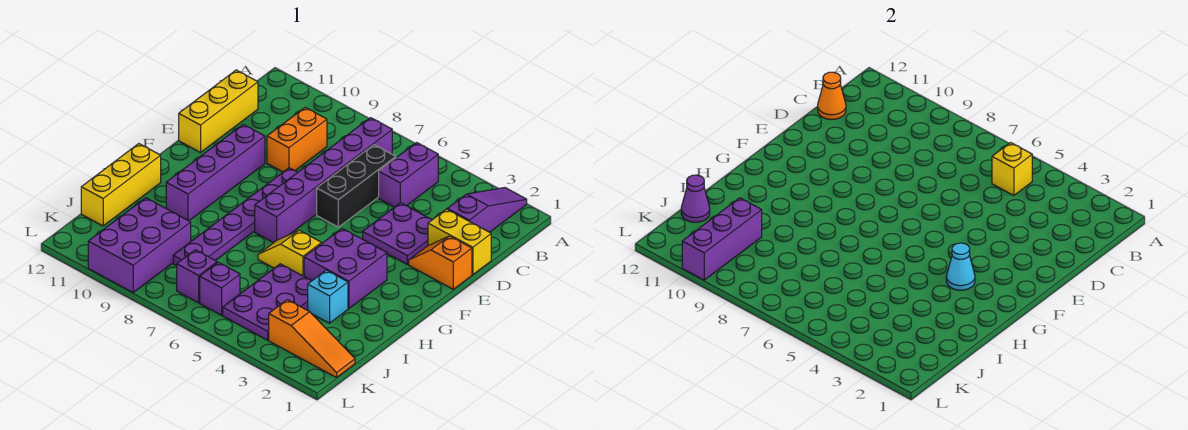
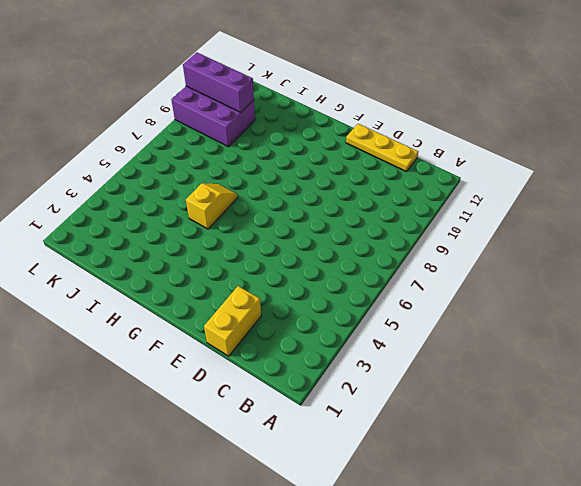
yellow 1x3 plate [346,124,418,172] -> yellow 1x3 brick [179,70,258,152]
none -> purple 1x3 slope [447,188,527,232]
none -> purple 1x2 brick [379,143,438,207]
none -> purple 1x6 brick [255,118,392,243]

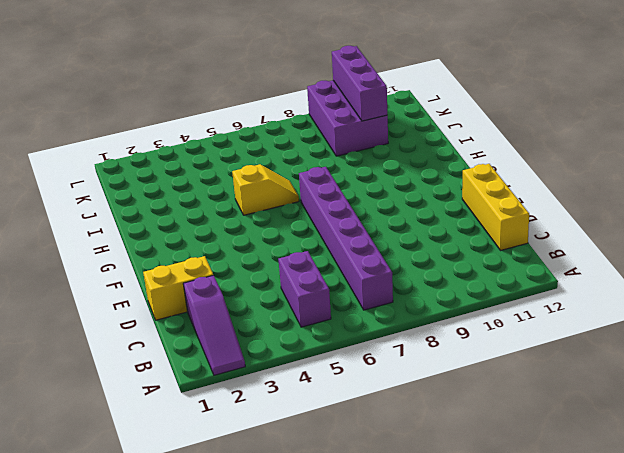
none -> black 1x3 brick [317,145,396,227]
none -> orange 1x2 brick [267,107,327,172]
none -> purple 2x2 plate [363,203,432,264]

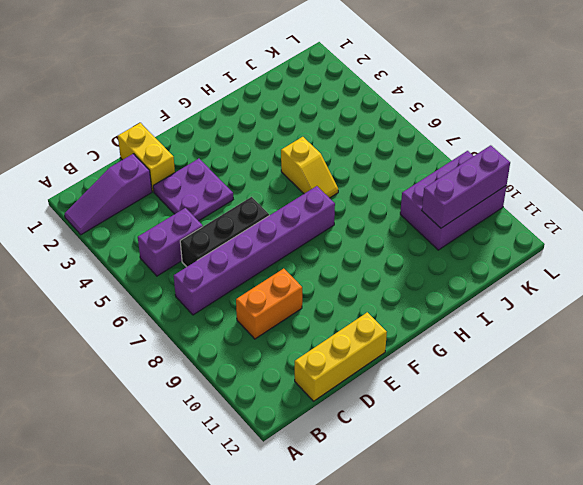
none -> orange 1x2 slope [409,236,472,289]
none -> purple 1x6 plate [173,168,298,266]
none -> purple 1x4 brick [166,124,265,221]

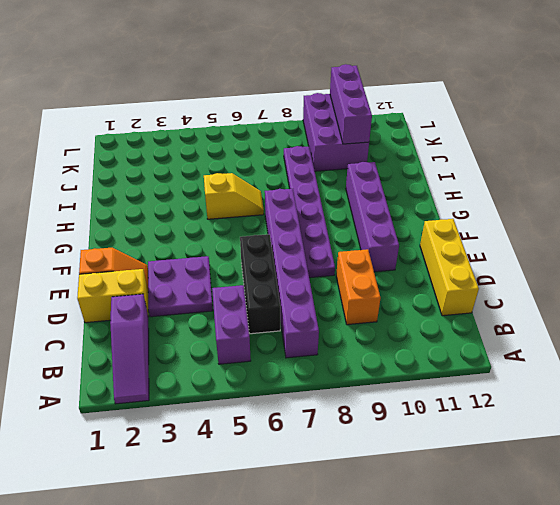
none -> purple 2x2 brick [304,228,387,309]
none -> yellow 1x3 brick [81,144,161,226]
none -> cyan 1x1 brick [308,270,348,323]

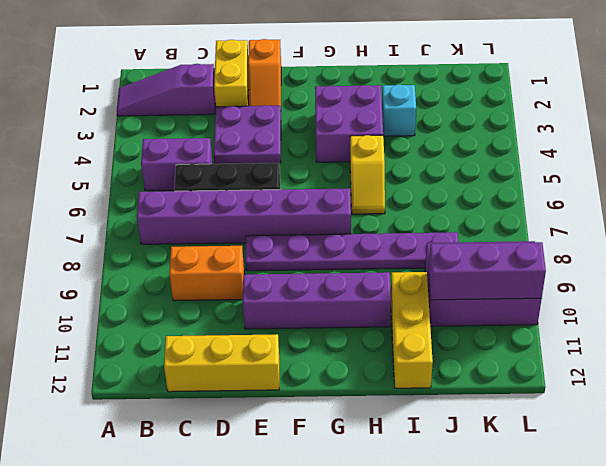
yellow 1x3 brick [391,272,433,388] -> yellow 1x3 brick turned to [81,144,161,226]
none -> purple 2x3 plate [223,264,311,340]
none -> orange 1x3 slope [269,300,355,378]
none -> purple 1x1 brick [200,262,240,315]

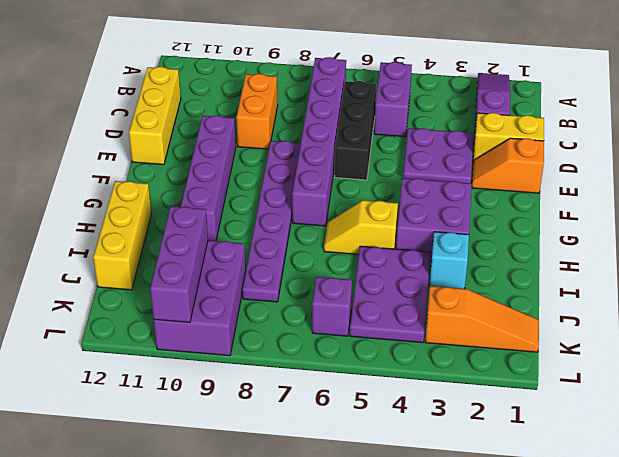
none -> purple 1x1 brick [177,250,217,303]
none -> yellow 1x1 brick [992,143,1032,196]
none -> orange 1x1 cone [818,72,846,119]

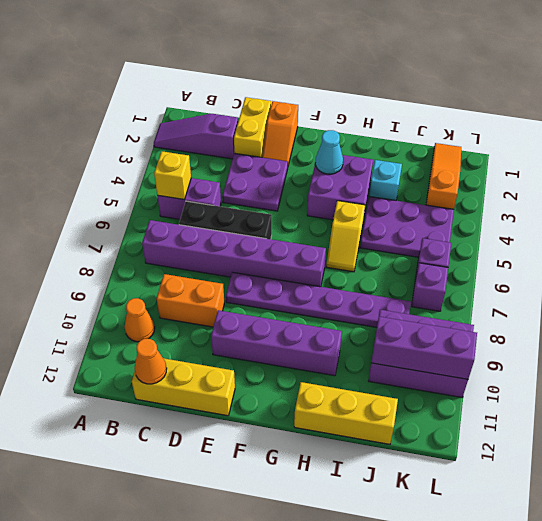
orange 1x1 cone [125,298,155,342] -> none
none -> purple 1x1 cone [681,175,710,222]

